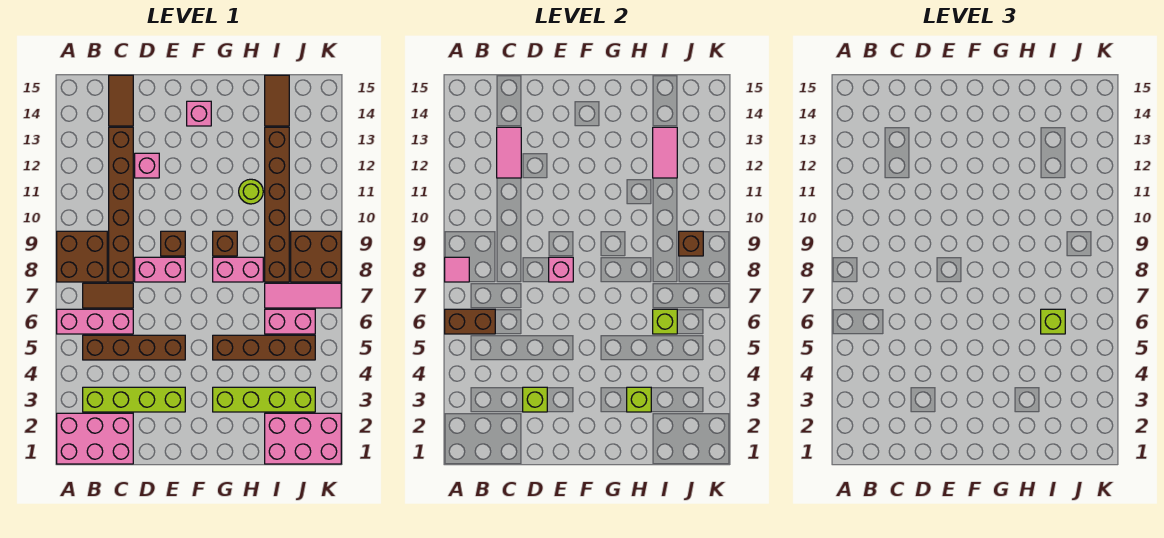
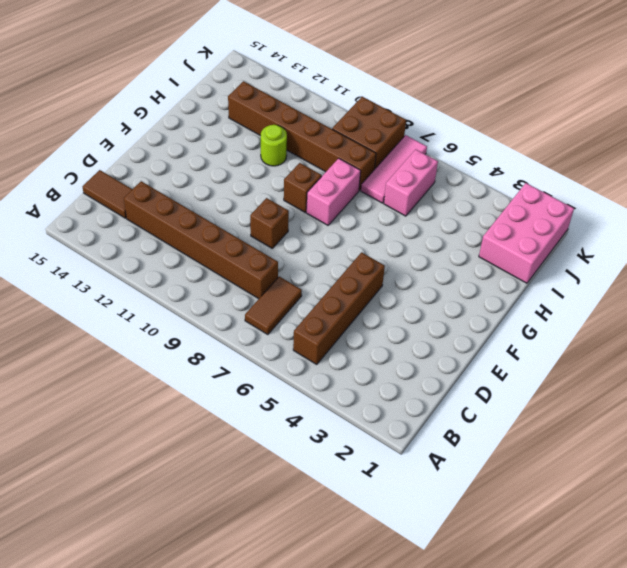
none -> pink 2x3 brick [57,413,133,464]
none -> pink 1x3 brick [57,309,133,334]
none -> brown 2x2 brick [57,231,107,282]
none -> lime 1x4 brick [83,387,185,412]

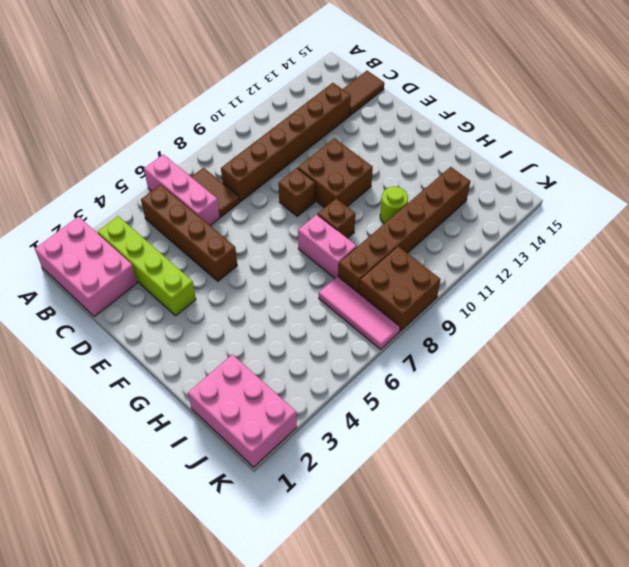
brown 2x2 brick [298,138,373,208] -> brown 2x2 brick moved to [57,231,107,282]
none -> pink 1x2 brick [135,257,185,282]
none -> pink 1x1 brick [135,153,159,178]
none -> pink 1x1 brick [187,101,211,126]
none -> lime 1x4 brick [213,387,315,412]

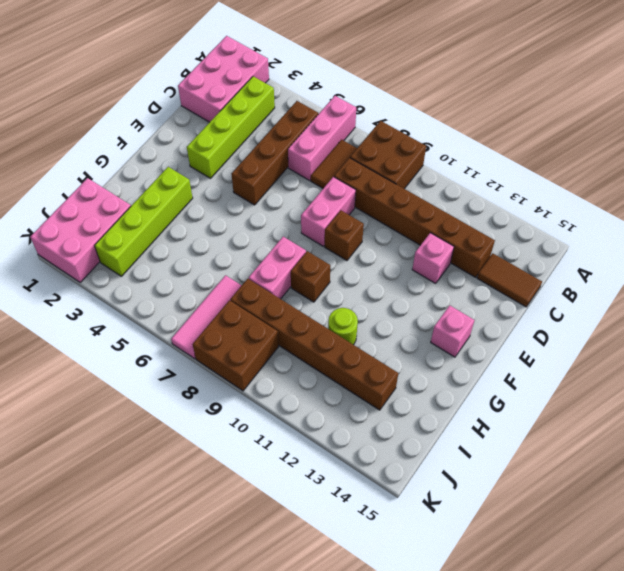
none -> brown 1x4 brick [213,335,315,360]
none -> pink 1x2 brick [265,309,315,334]
none -> brown 1x2 tile [265,75,289,126]
none -> brown 1x2 brick [445,309,495,334]

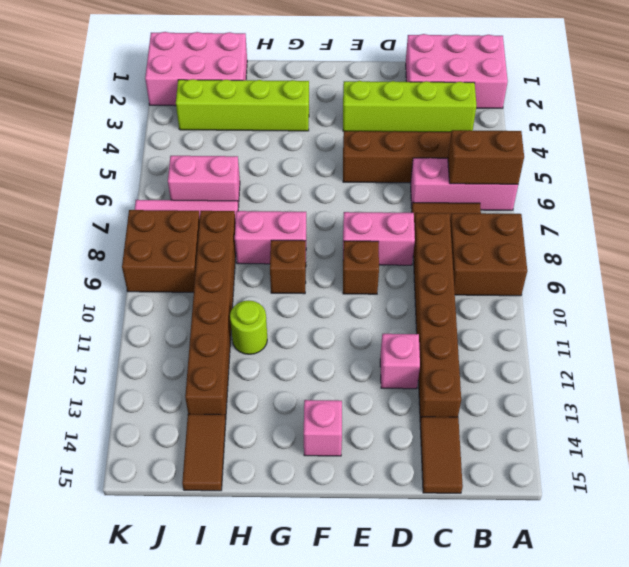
none -> brown 1x4 brick [213,335,315,360]
none -> pink 1x1 tile [445,257,469,282]
none -> pink 1x2 tile [497,127,521,178]
none -> lime 1x1 brick [523,387,547,412]

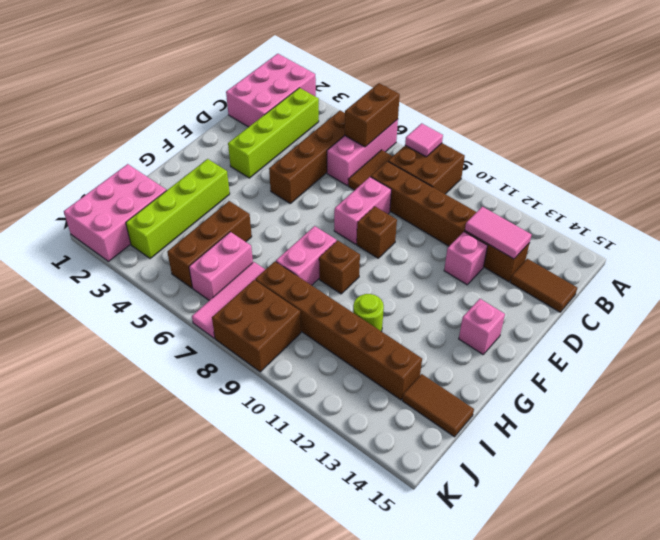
brown 1x3 brick [167,201,252,288] -> brown 1x4 brick [213,335,315,360]
none -> lime 1x1 brick [523,387,547,412]
none -> pink 1x1 brick [549,257,573,282]
none -> lime 1x1 brick [627,387,651,412]
none -> lime 1x1 brick [653,309,677,334]

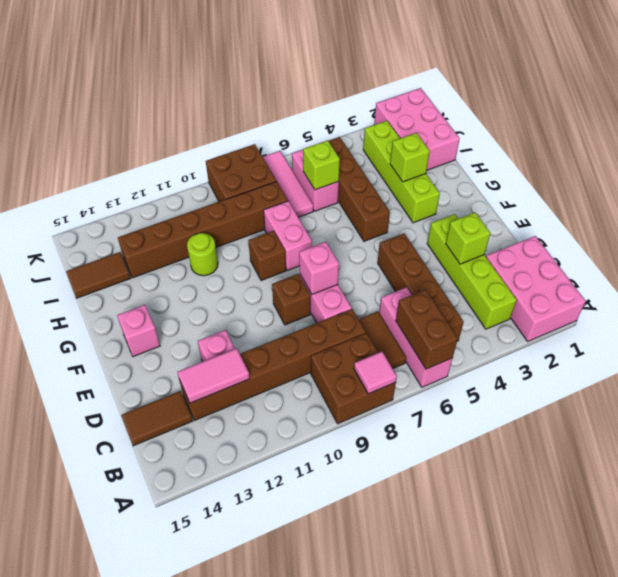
none -> pink 1x2 tile [653,127,677,178]
none -> brown 1x1 brick [679,231,703,256]
none -> lime 1x1 brick [1041,309,1065,334]

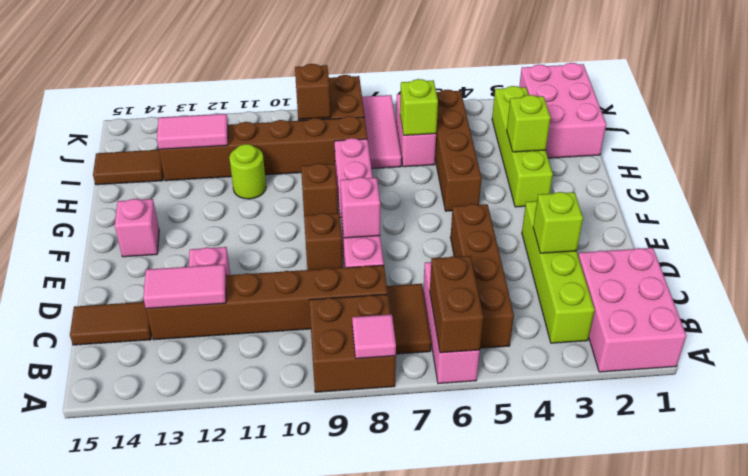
none -> lime 1x1 brick [1041,309,1065,334]

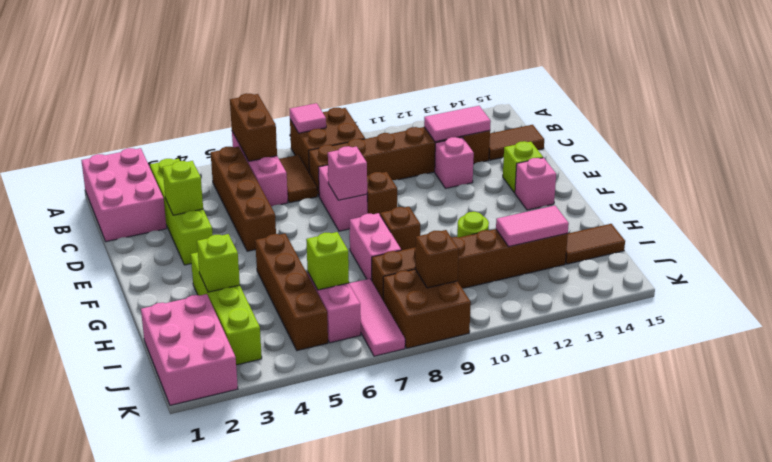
lime 1x1 brick [503,141,543,193] -> lime 1x1 brick moved to [1041,309,1065,334]

